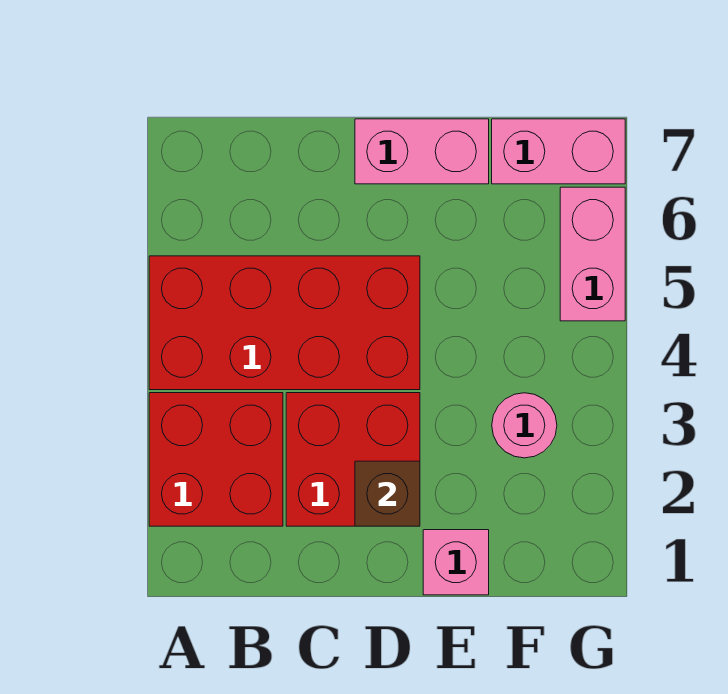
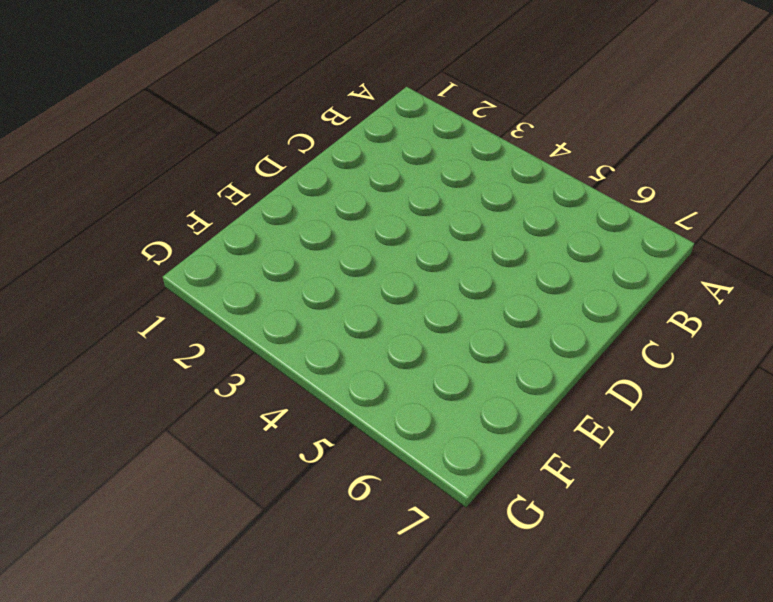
none -> red 2x2 brick [149,393,283,526]
none -> red 2x4 brick [149,256,420,390]

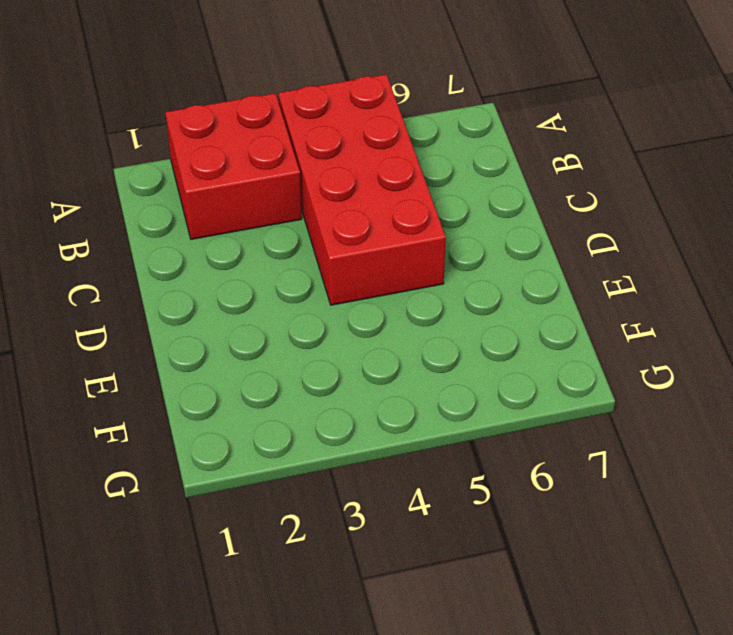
none -> red 2x2 brick [286,393,420,526]
none -> pink 1x2 brick [355,119,489,184]

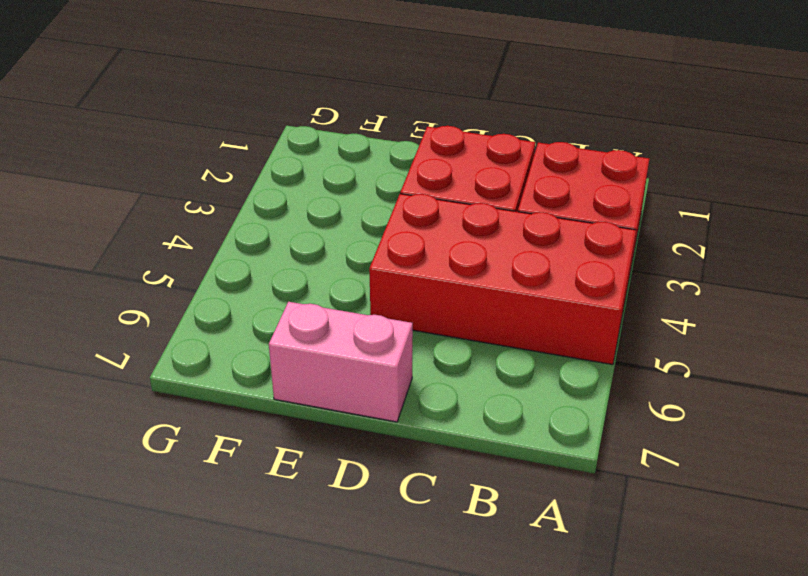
none -> pink 1x1 brick [423,530,489,595]
none -> pink 1x1 round brick [492,393,557,458]

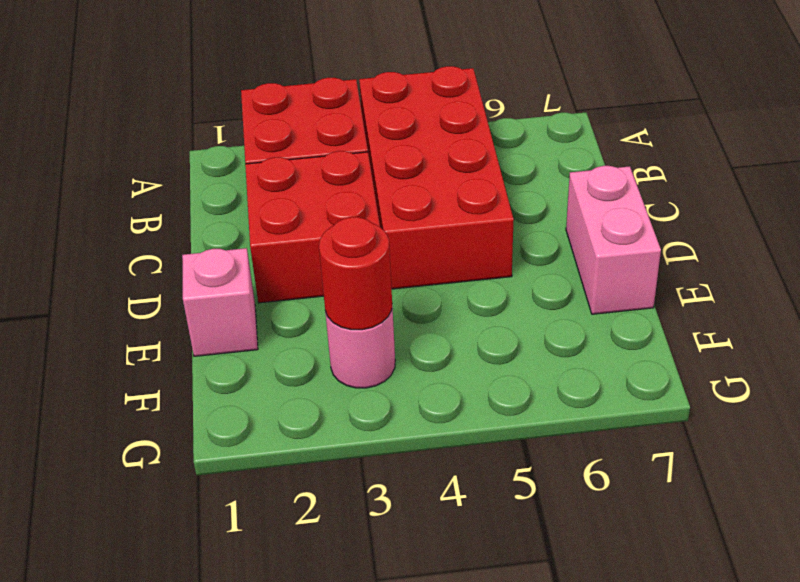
red 1x1 round brick [319,217,392,330] -> none
none -> pink 1x2 brick [492,119,625,184]
none -> pink 1x2 brick [560,187,625,321]

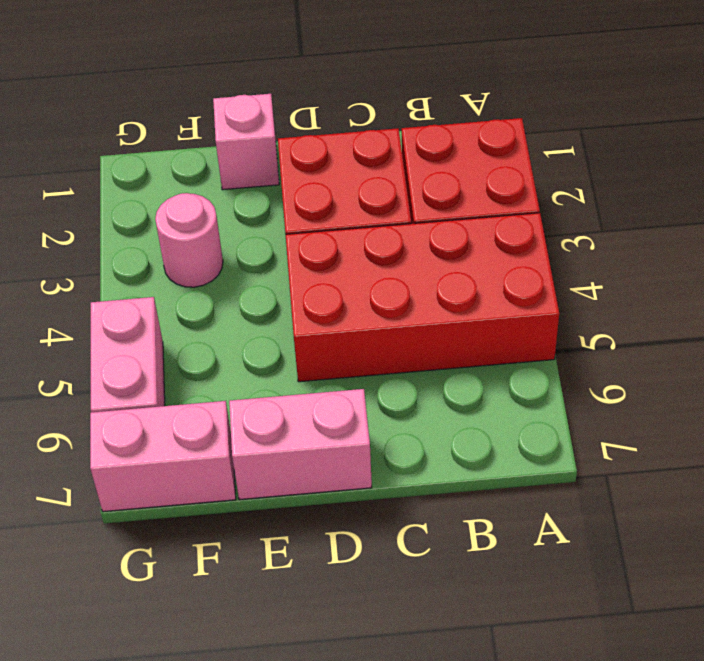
none -> brown 1x1 brick [355,461,420,526]

